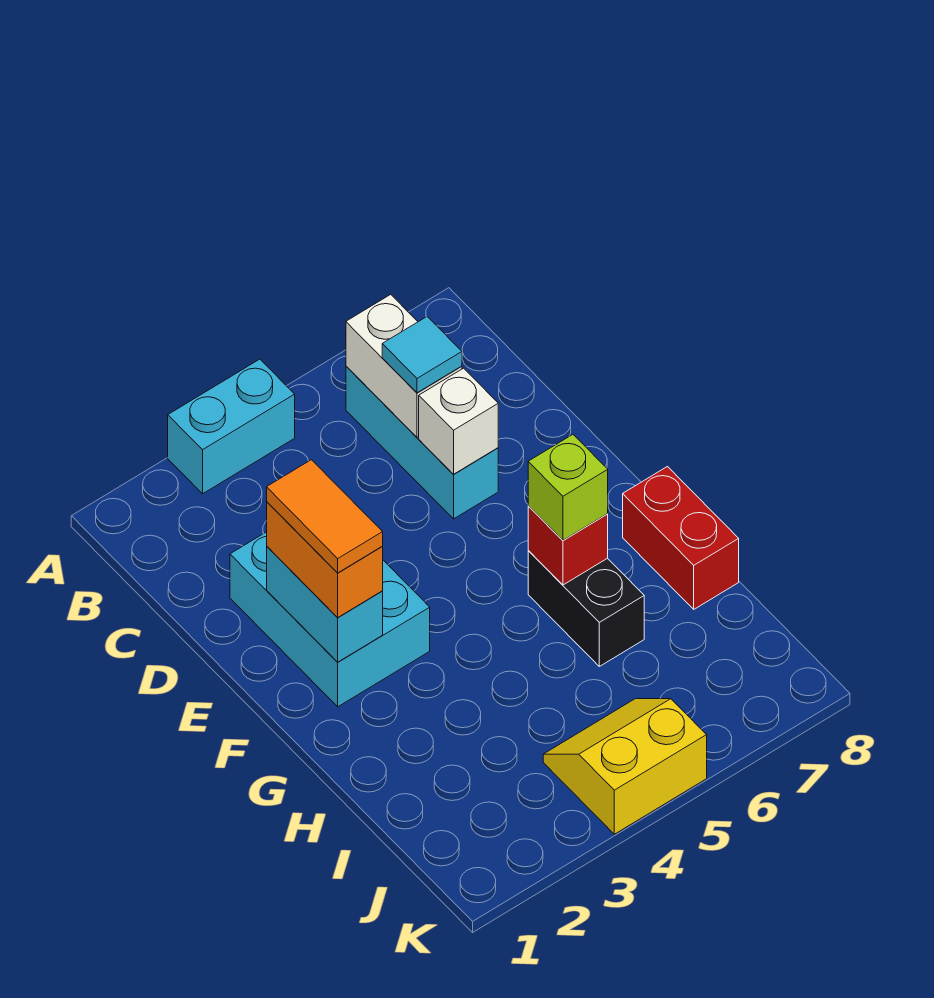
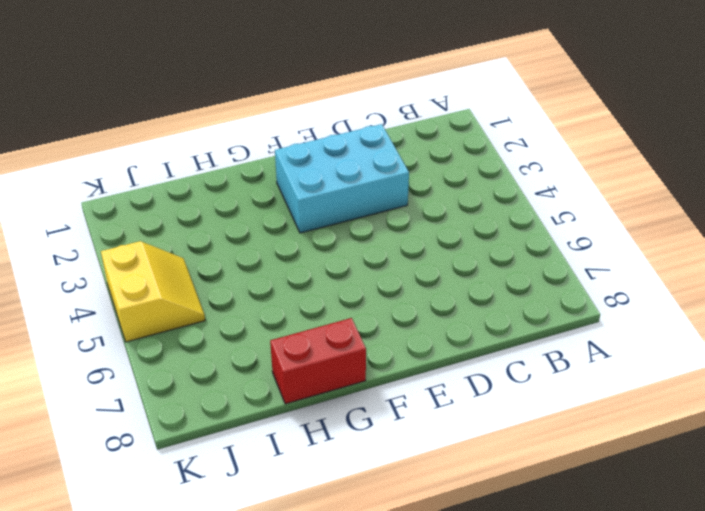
none -> cyan 1x2 brick [168,359,295,494]
none -> cyan 1x3 brick [346,366,498,519]
none -> black 1x2 brick [528,550,644,666]

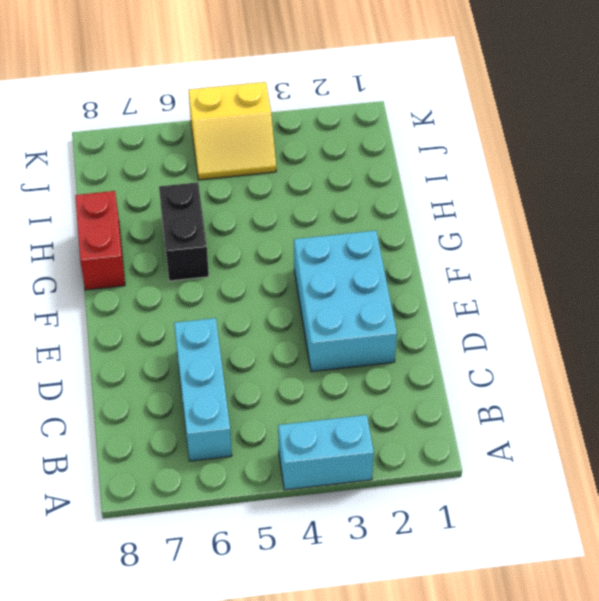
none -> white 1x2 brick [346,294,462,437]
none -> white 1x1 brick [419,368,498,475]
none -> cyan 1x2 brick [267,547,383,662]

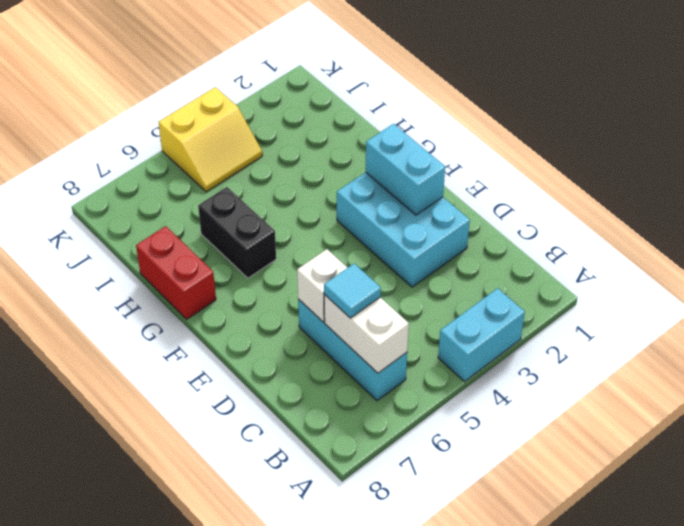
none -> red 1x1 brick [528,506,608,585]
none -> orange 1x2 brick [267,502,383,618]
none -> lime 1x1 brick [528,435,608,540]

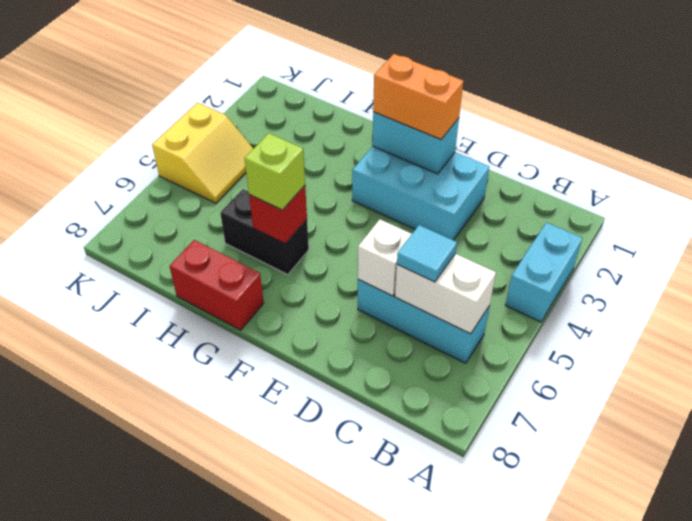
none -> orange 1x2 tile [267,460,383,573]

